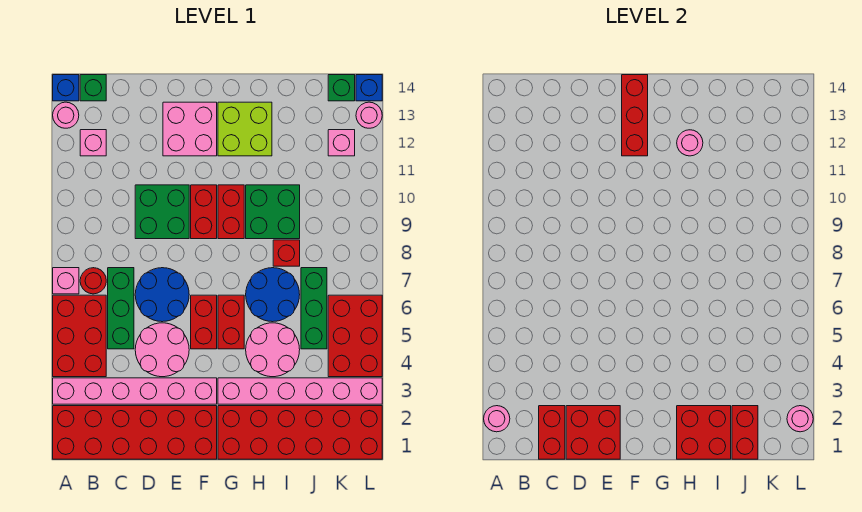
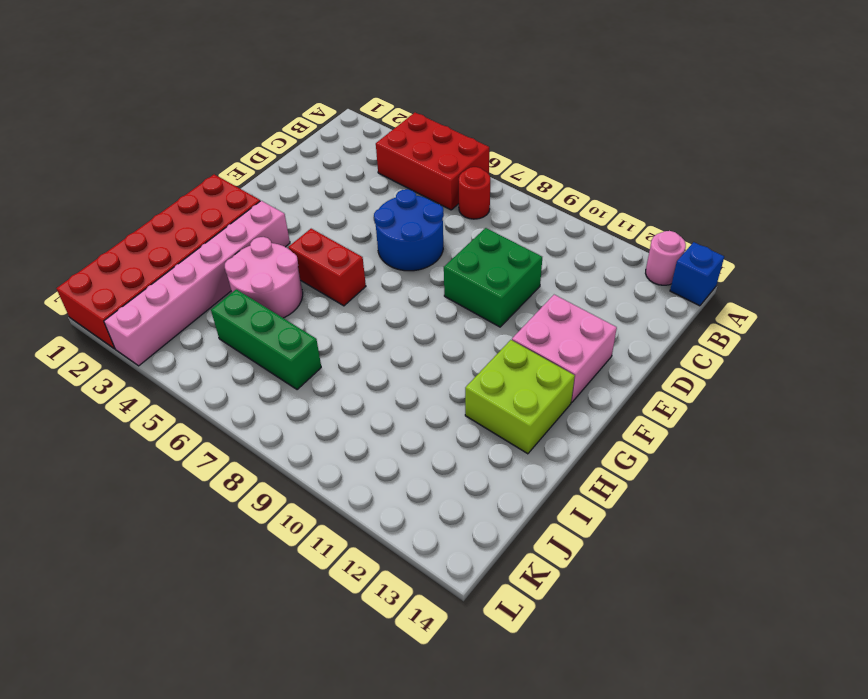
none -> red 2x6 brick [53,406,217,459]
none -> pink 1x6 brick [53,378,217,404]
none -> pink 1x1 brick [53,268,79,294]
none -> pink 1x1 brick [80,130,106,156]

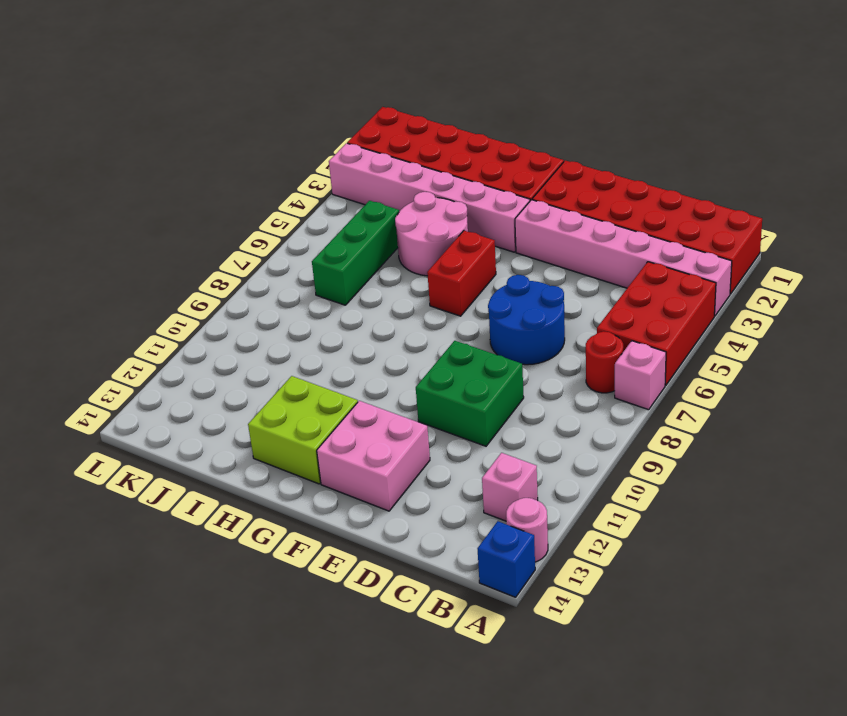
none -> green 1x1 brick [80,75,106,101]
none -> green 1x3 brick [108,268,134,349]
none -> pink 2x2 round brick [135,323,189,377]
none -> red 1x2 brick [191,295,217,349]

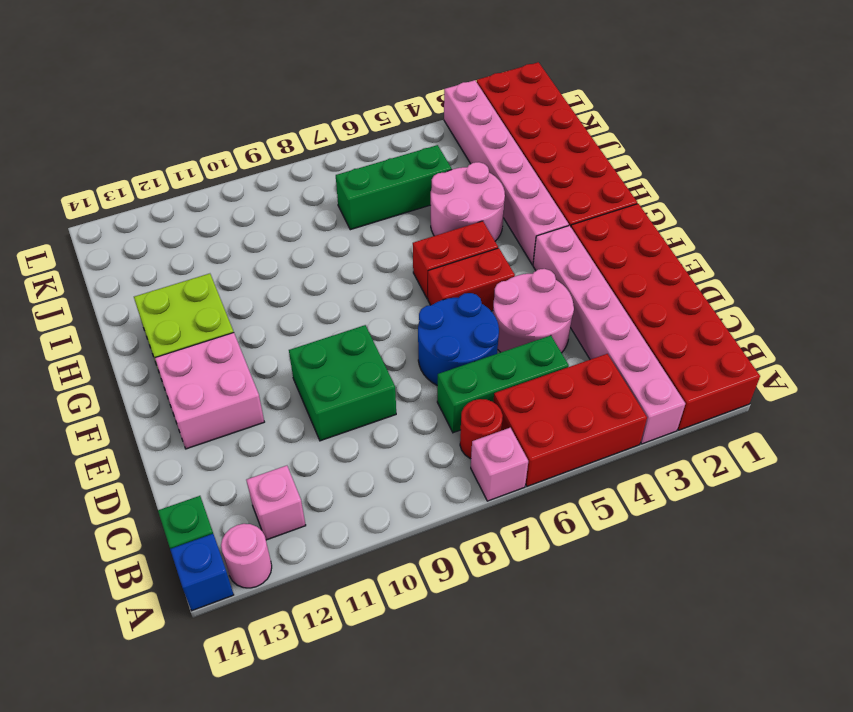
none -> red 1x2 brick [191,185,217,239]
none -> red 1x2 brick [218,185,244,239]
none -> blue 2x2 round brick [246,268,300,322]
none -> green 2x2 brick [246,185,300,239]

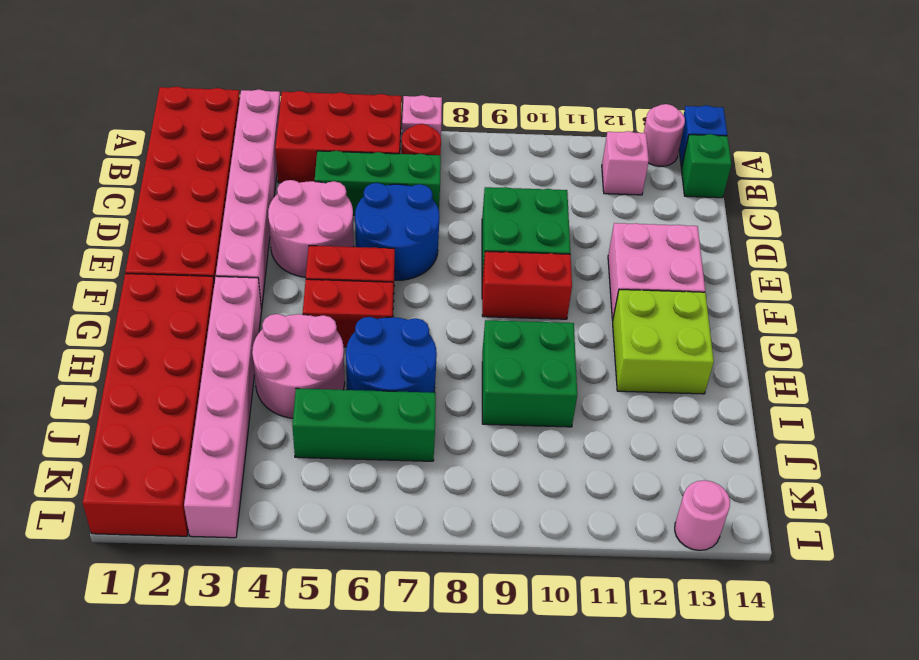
none -> red 1x2 brick [218,185,244,239]
none -> red 1x1 brick [273,240,300,266]
none -> red 2x3 brick [328,295,382,377]
none -> pink 1x1 brick [328,130,355,156]

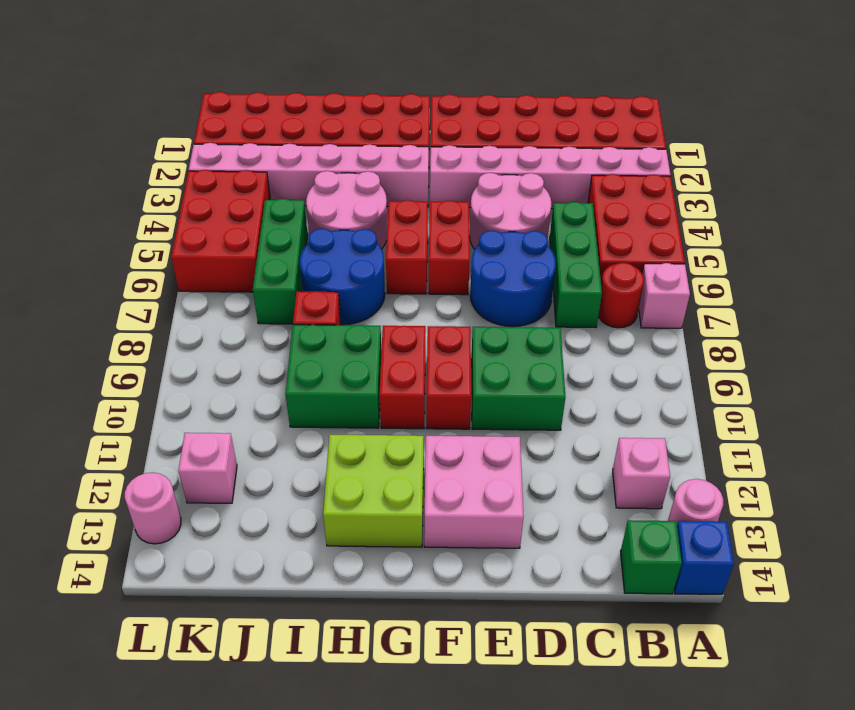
none -> green 1x1 brick [328,75,355,101]
none -> blue 1x1 brick [356,75,382,101]
none -> pink 1x1 round brick [484,406,510,432]
none -> red 1x2 brick [539,406,565,459]

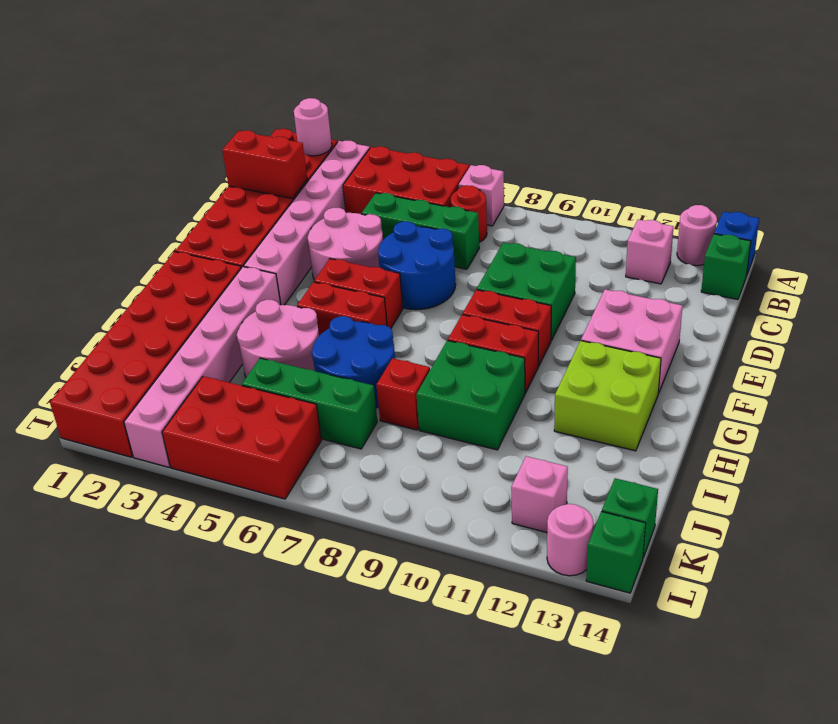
green 1x1 brick [586,511,646,593] -> blue 1x1 brick [356,75,382,101]
none -> red 2x2 brick [566,406,620,459]
none -> red 1x3 brick [622,75,648,156]
none -> red 2x2 brick [677,406,731,459]
none -> pink 1x1 round brick [677,130,703,156]

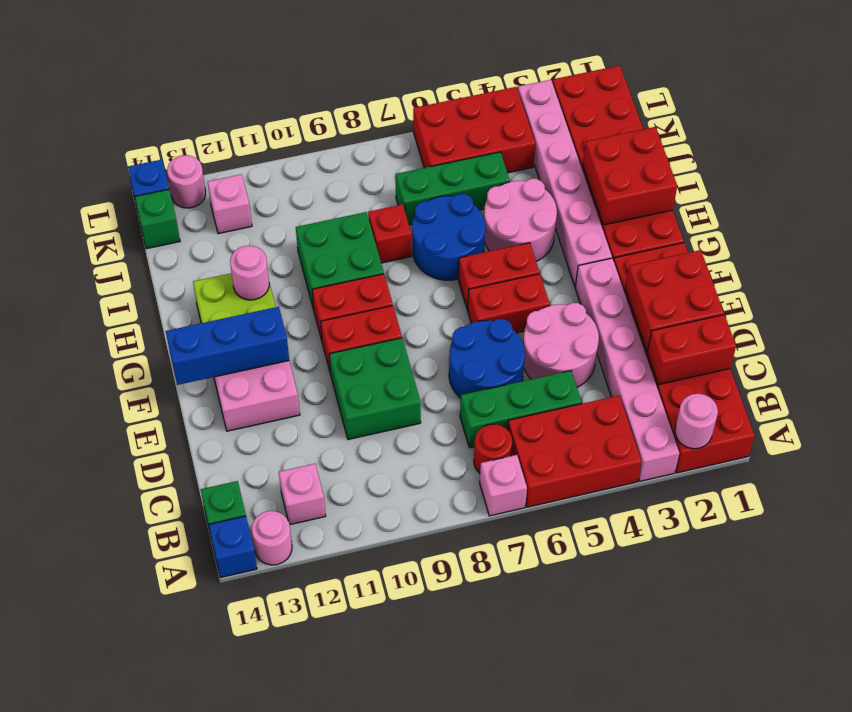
blue 1x3 brick [166,307,289,385] -> red 1x3 brick [622,75,648,156]
none -> red 1x2 brick [732,406,758,459]
none -> pink 1x1 round brick [787,406,813,432]

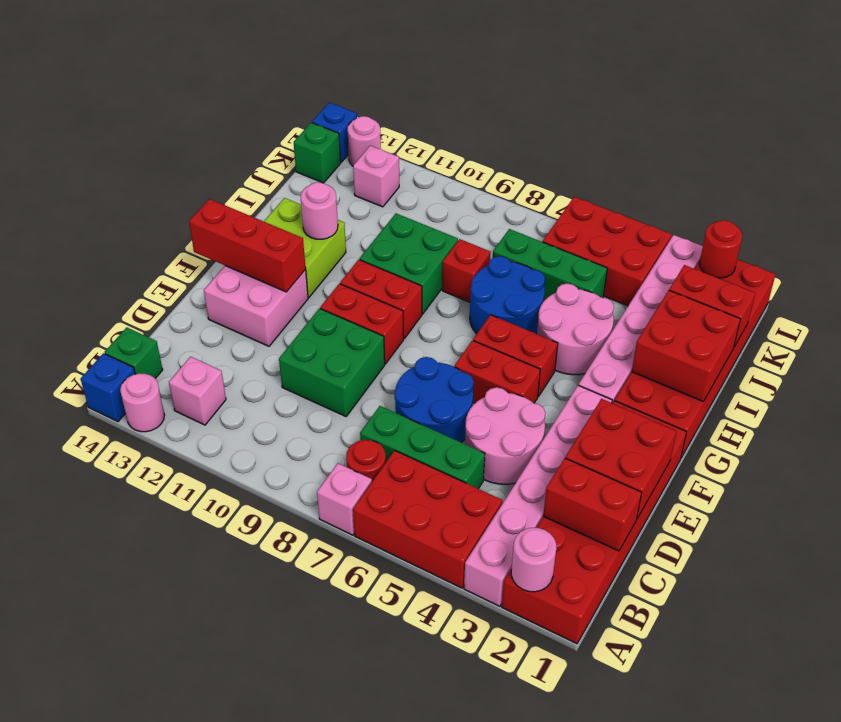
red 1x1 round brick [700,220,742,278] -> pink 1x1 round brick [787,406,813,432]

